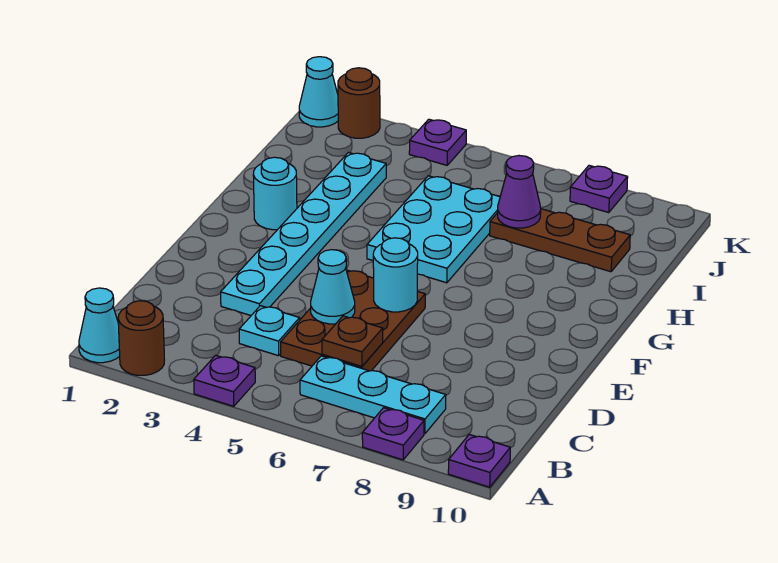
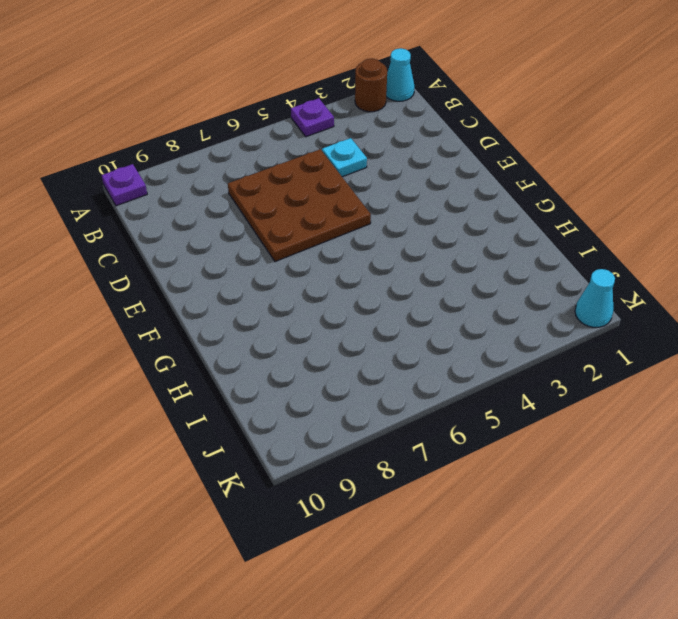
brown 3x3 plate [228,149,371,262] -> brown 2x3 plate [281,270,425,371]
none -> purple 1x1 plate [362,408,424,460]
none -> cyan 1x3 plate [300,356,446,434]
none -> cyan 1x6 plate [221,153,386,315]

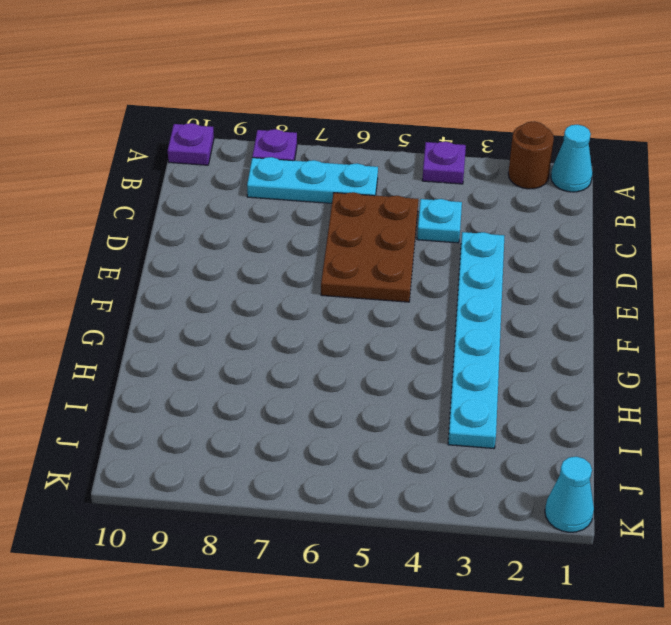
none -> cyan 1x1 round brick [253,157,297,230]
none -> cyan 2x3 plate [367,176,500,283]
none -> brown 1x3 plate [490,209,630,272]

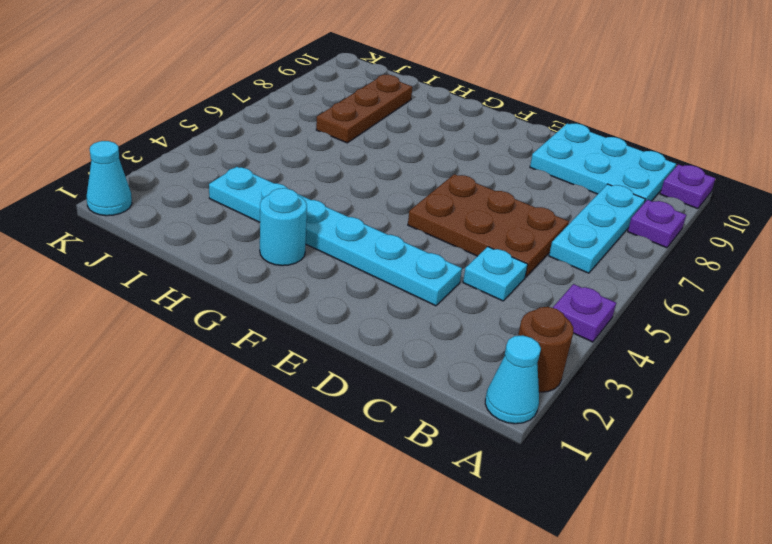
cyan 2x3 plate [530,123,676,203] -> cyan 2x3 plate moved to [367,176,500,283]
none -> brown 1x1 round brick [338,68,380,138]
none -> purple 1x1 plate [409,119,466,165]
none -> purple 1x1 plate [570,165,628,213]

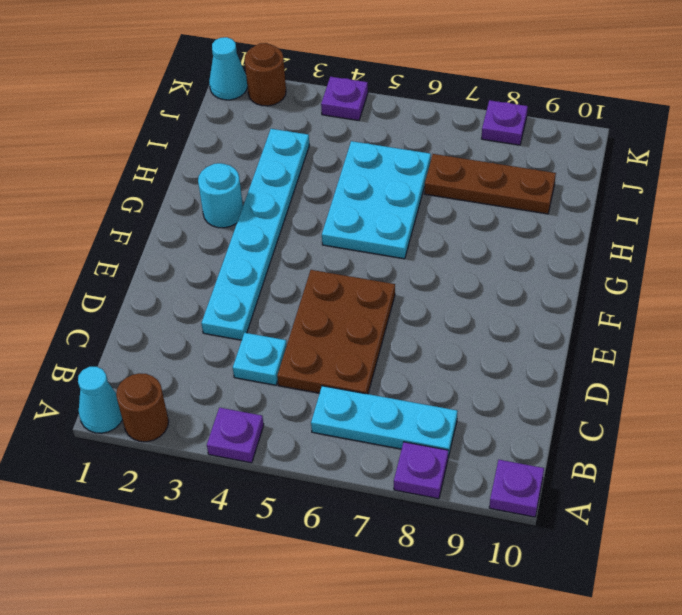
none -> brown 1x1 plate [322,316,383,366]
none -> cyan 1x1 cone [311,250,355,324]
none -> cyan 1x1 round brick [373,238,418,312]

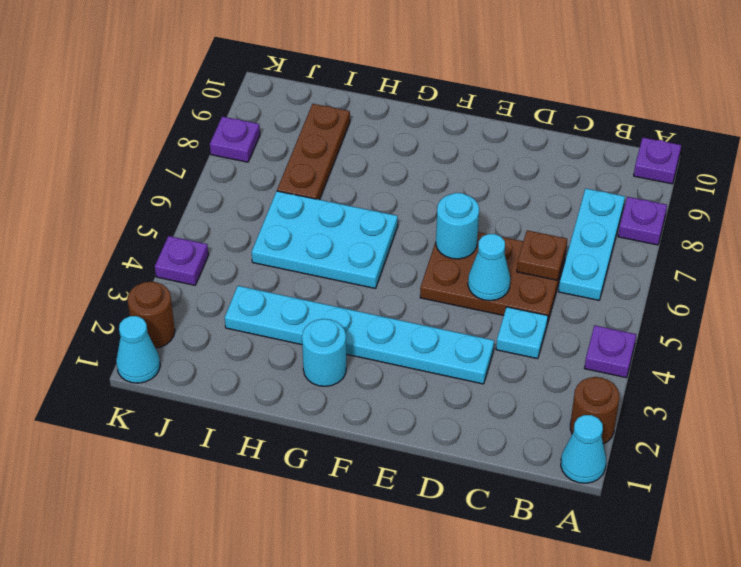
none -> purple 1x1 cone [498,156,541,228]

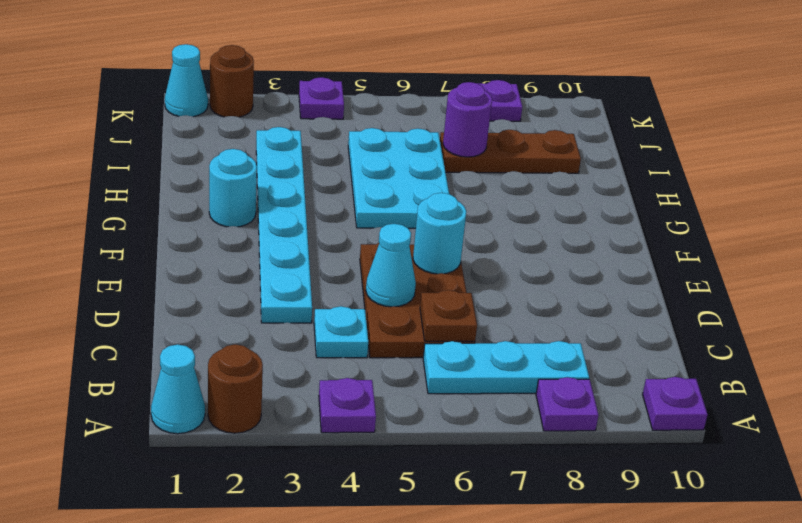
purple 1x1 round brick [443,82,492,157] -> purple 1x1 cone [498,156,541,228]

